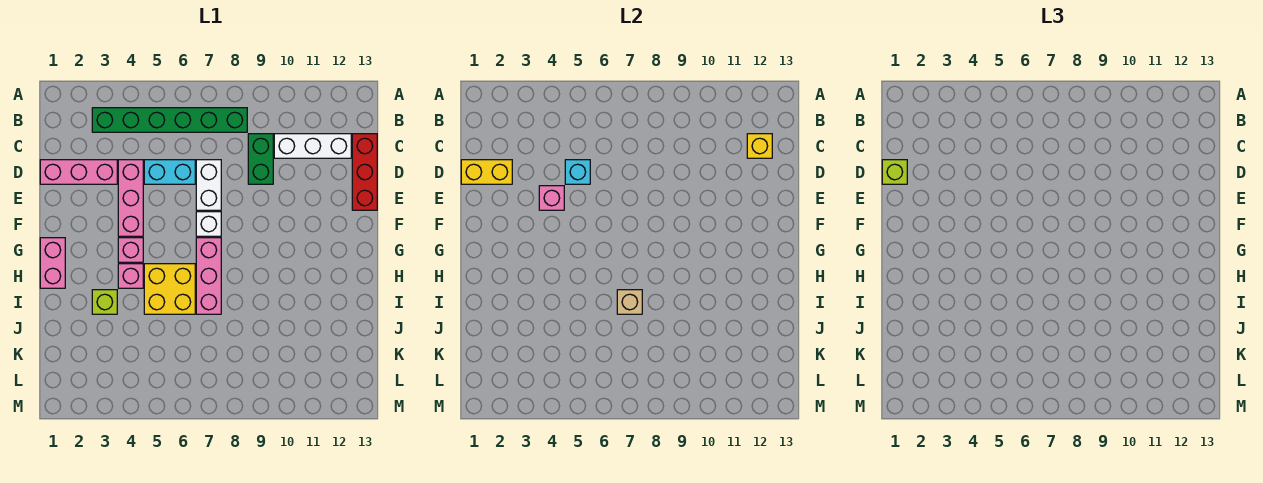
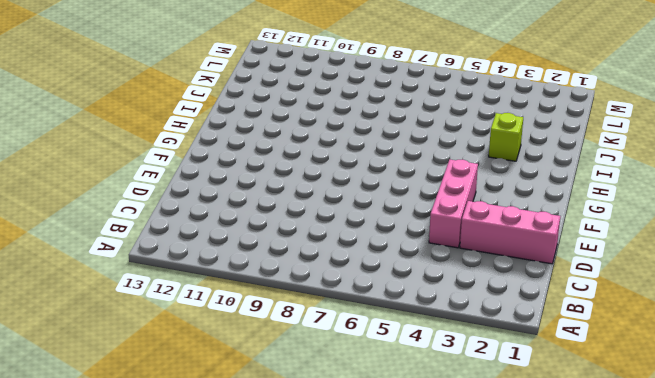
none -> green 1x6 brick [92,108,247,132]
none -> green 1x2 brick [248,134,273,184]
none -> white 1x3 brick [274,134,351,158]

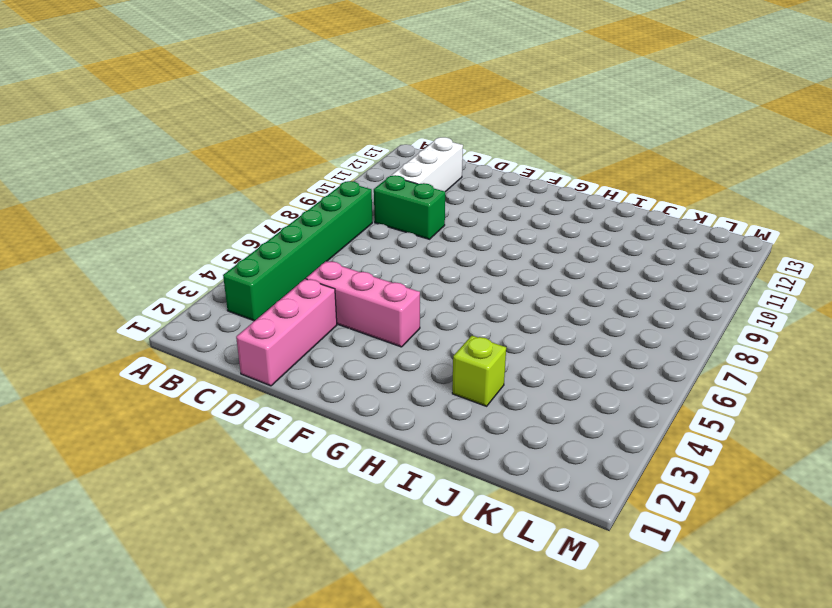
none -> red 1x3 brick [352,134,377,210]
none -> cyan 1x2 brick [144,160,195,184]
none -> white 1x2 brick [196,160,221,210]

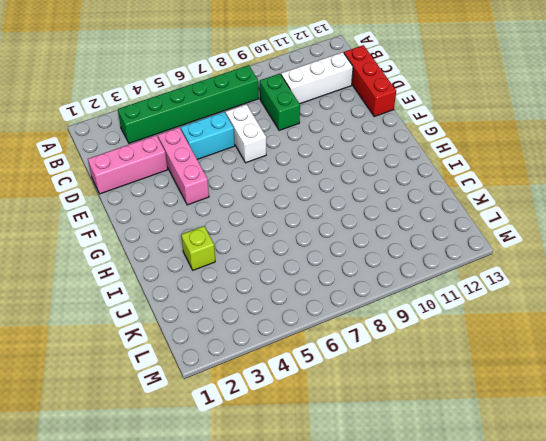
none -> white 1x1 brick [196,212,221,236]
none -> pink 1x2 brick [40,238,65,288]
none -> pink 1x1 brick [118,238,143,262]

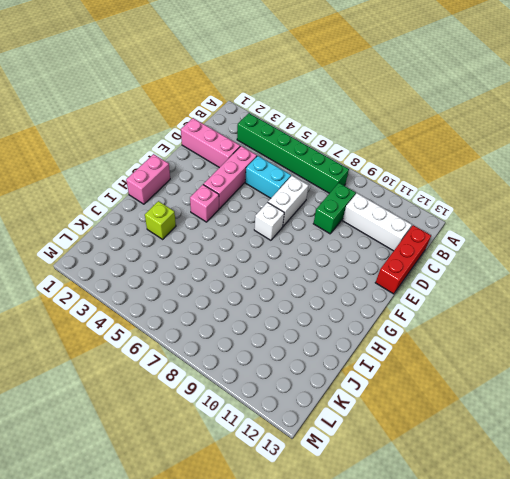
none -> pink 1x3 brick [196,238,221,314]
none -> pink 1x1 brick [118,264,143,288]
none -> yellow 2x2 brick [144,264,195,314]

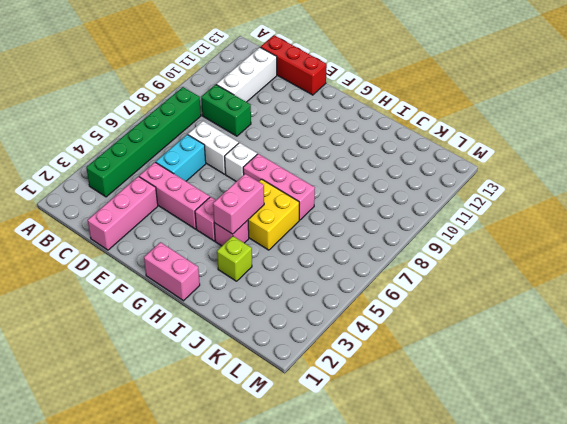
pink 1x2 brick [213,174,264,234] -> none
none -> yellow 1x1 brick [747,134,772,158]
none -> yellow 1x2 brick [461,160,512,184]
none -> cyan 1x1 brick [565,160,590,184]

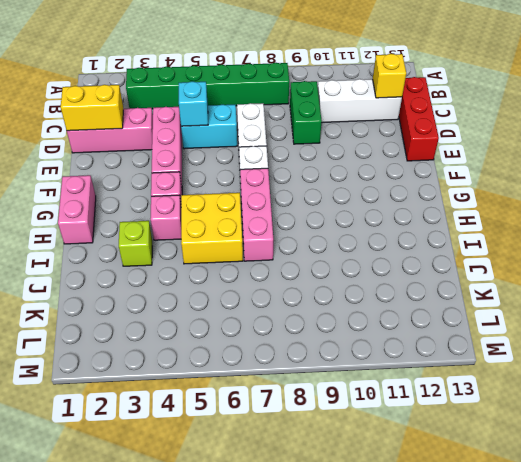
none -> pink 1x1 brick [539,186,564,210]
none -> tan 1x1 brick [617,290,642,314]
none -> lime 1x1 brick [882,160,907,184]

